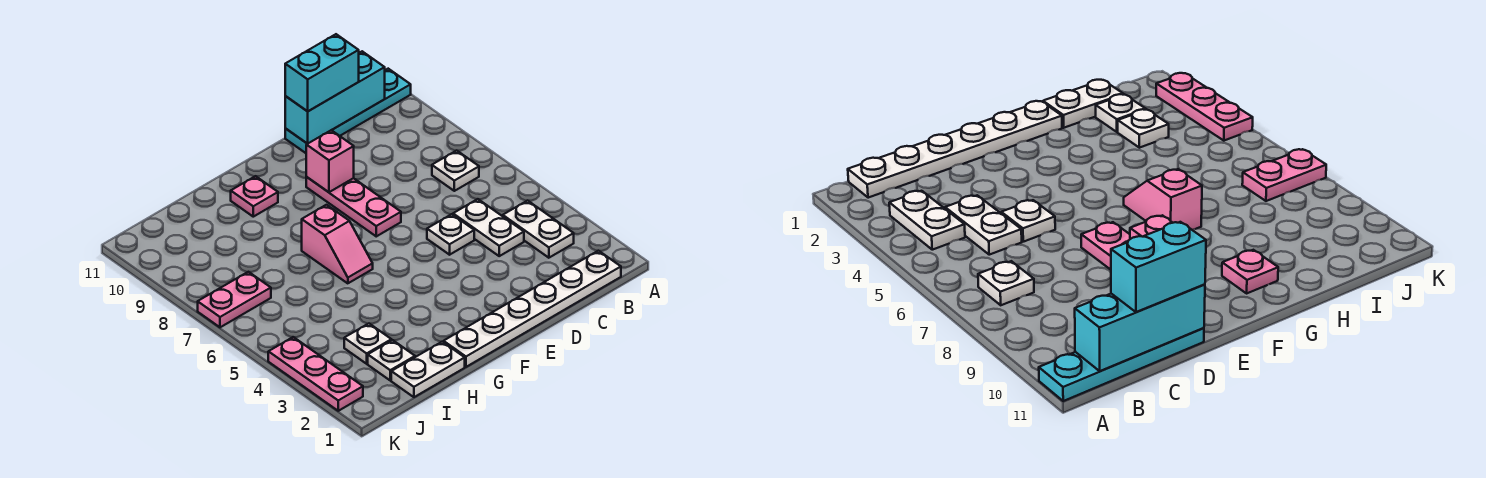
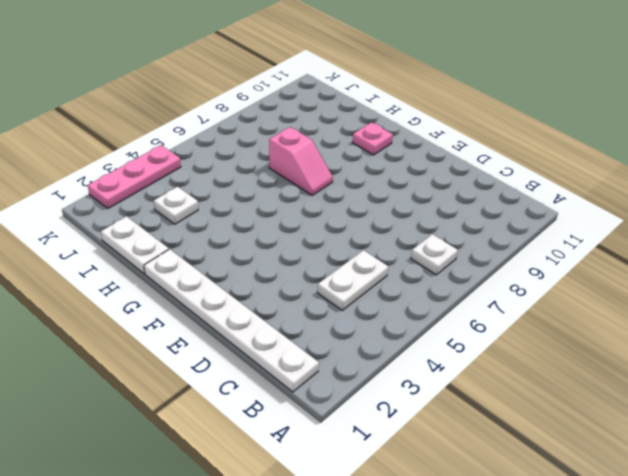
pink 1x2 slope [269,127,333,195] -> pink 1x2 slope turned to [302,205,373,283]
none -> cyan 1x4 plate [285,69,411,153]
none -> white 1x2 plate [503,201,574,258]
none -> white 1x1 plate [427,214,474,255]

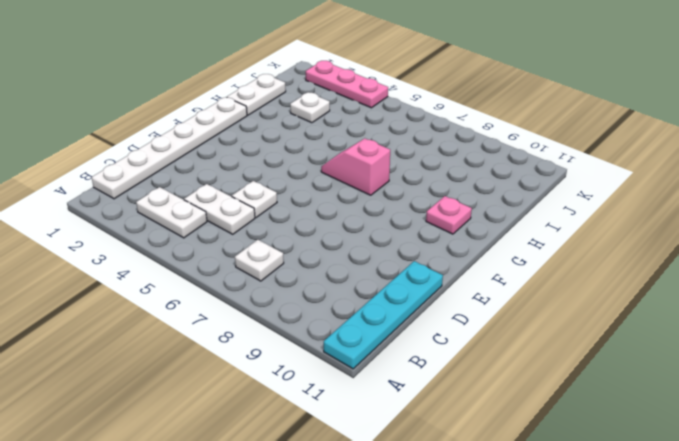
none -> pink 1x3 plate [306,177,401,236]
none -> white 1x1 plate [368,340,415,380]
none -> pink 1x2 plate [198,272,271,327]

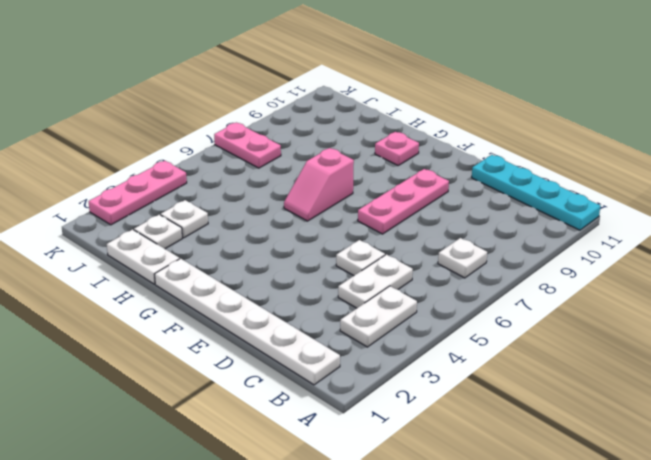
none -> cyan 1x3 brick [285,51,385,144]
none -> pink 1x1 brick [306,130,354,192]
none -> cyan 1x2 brick [285,34,359,111]

